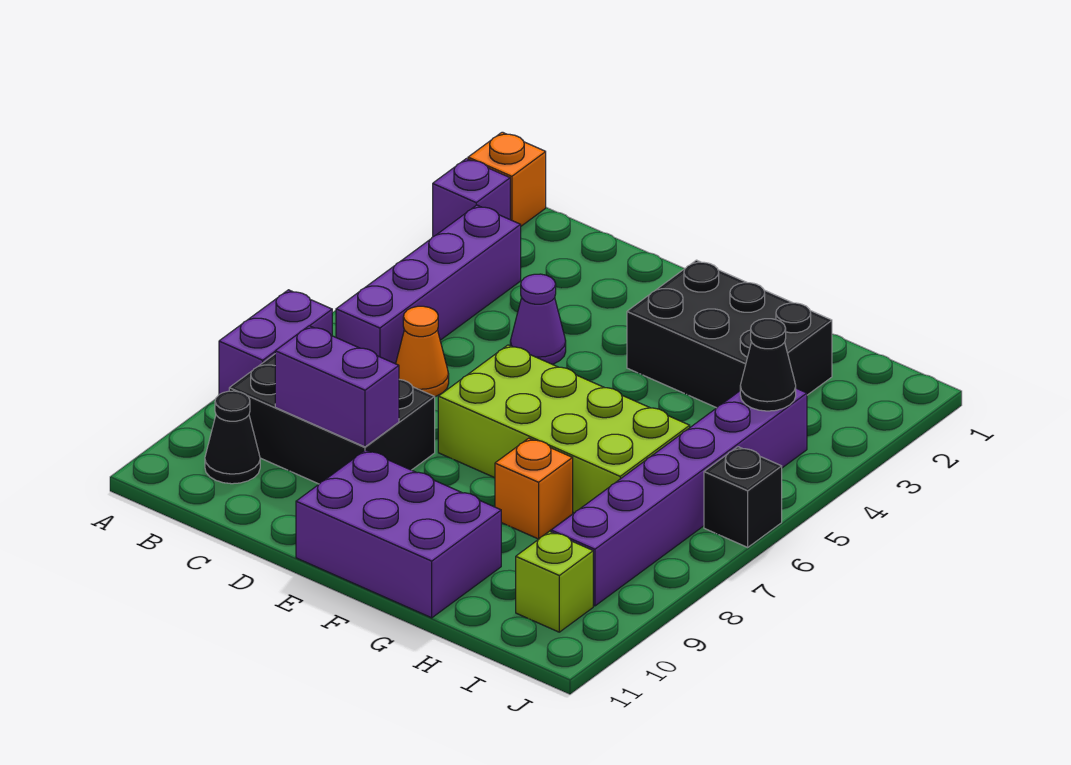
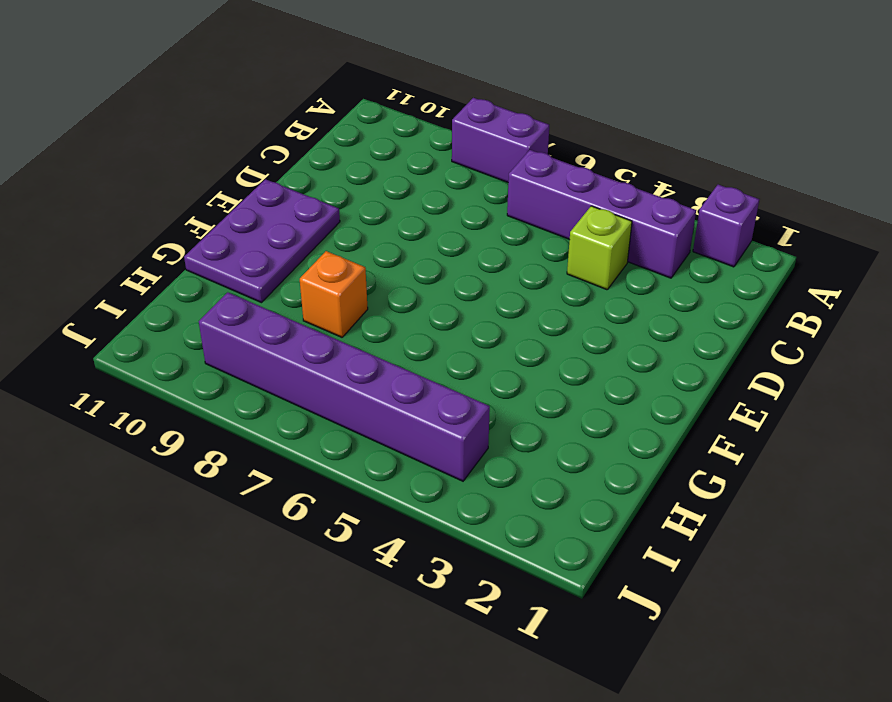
lime 1x1 brick [567,206,632,290] -> lime 1x1 brick moved to [516,531,593,632]
purple 2x3 plate [184,179,340,303] -> purple 2x3 brick [296,450,501,618]
none -> orange 1x1 brick [468,132,546,226]
none -> black 2x3 brick [229,354,435,484]
none -> black 1x1 cone [205,391,260,484]

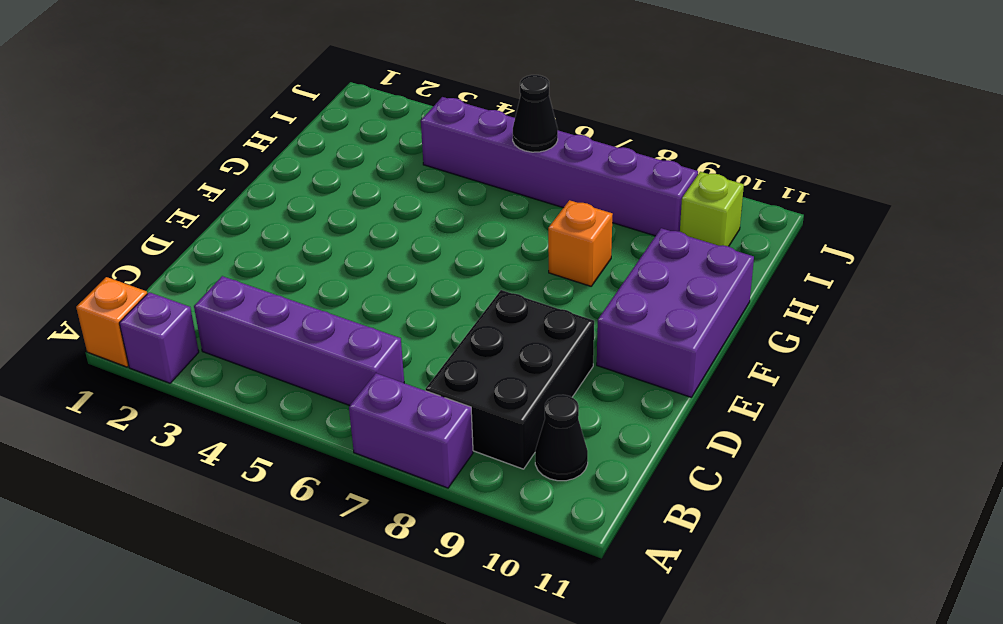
black 1x1 cone [513,75,558,152] -> black 1x1 cone moved to [740,319,796,411]
none -> orange 1x1 cone [396,306,449,397]
none -> purple 1x1 cone [510,274,566,364]
none -> lime 2x4 brick [438,345,690,513]

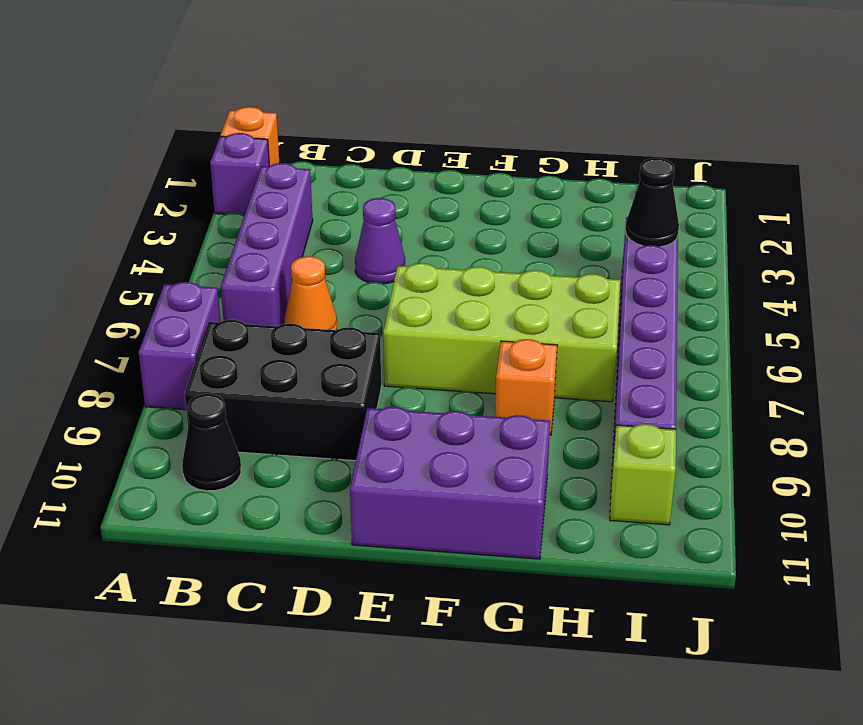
none -> black 2x3 brick [627,260,832,408]
none -> black 1x1 brick [704,447,782,547]
none -> purple 1x2 brick [275,326,399,447]

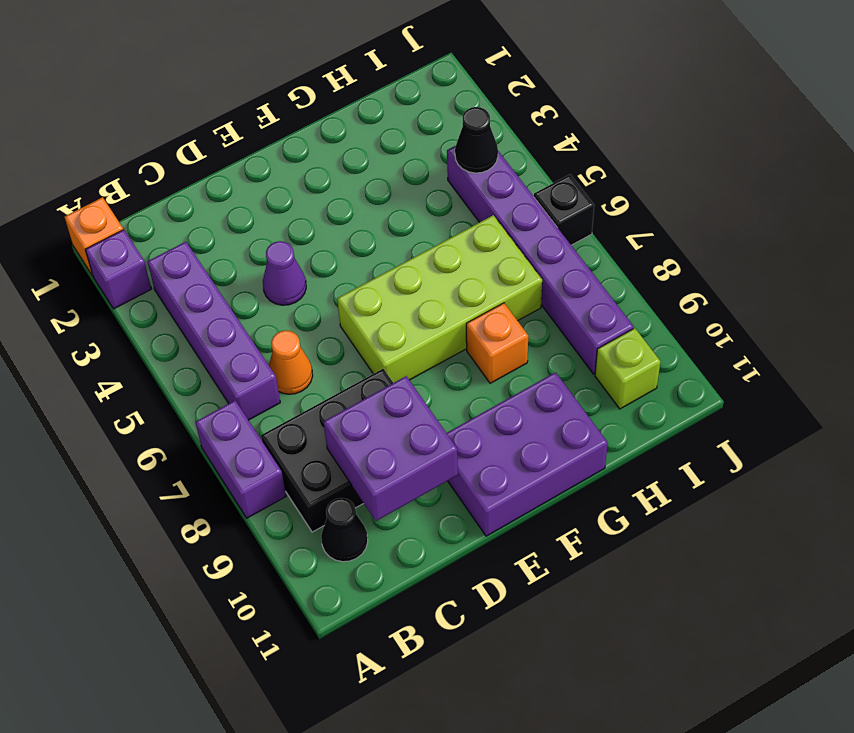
purple 2x2 brick [323,376,458,521] -> purple 1x2 brick [275,326,399,447]
none -> black 2x3 brick [627,260,832,408]

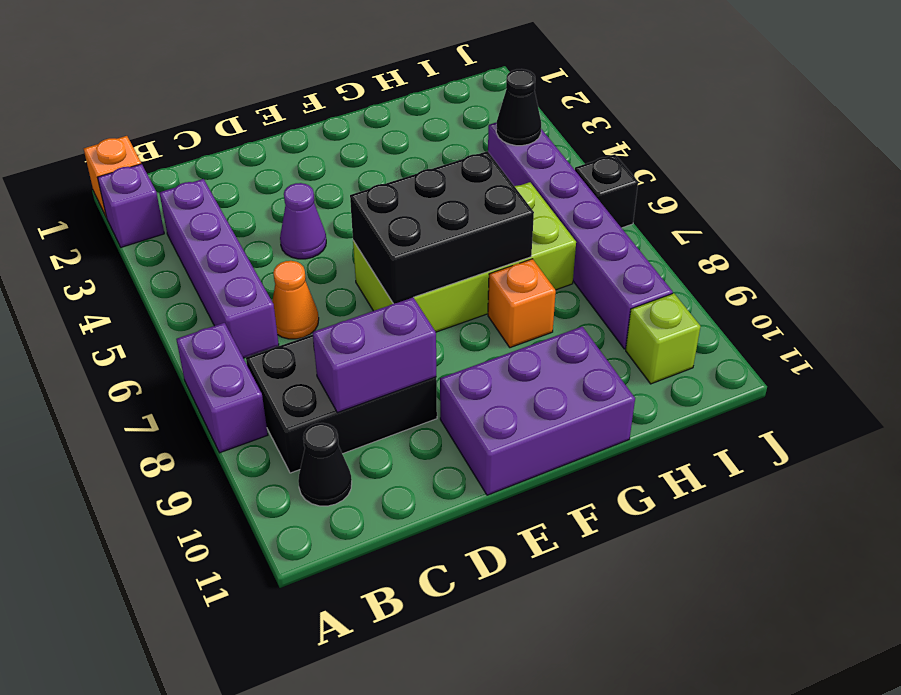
black 2x3 brick [350,151,534,304] -> black 2x3 brick moved to [627,260,832,408]

